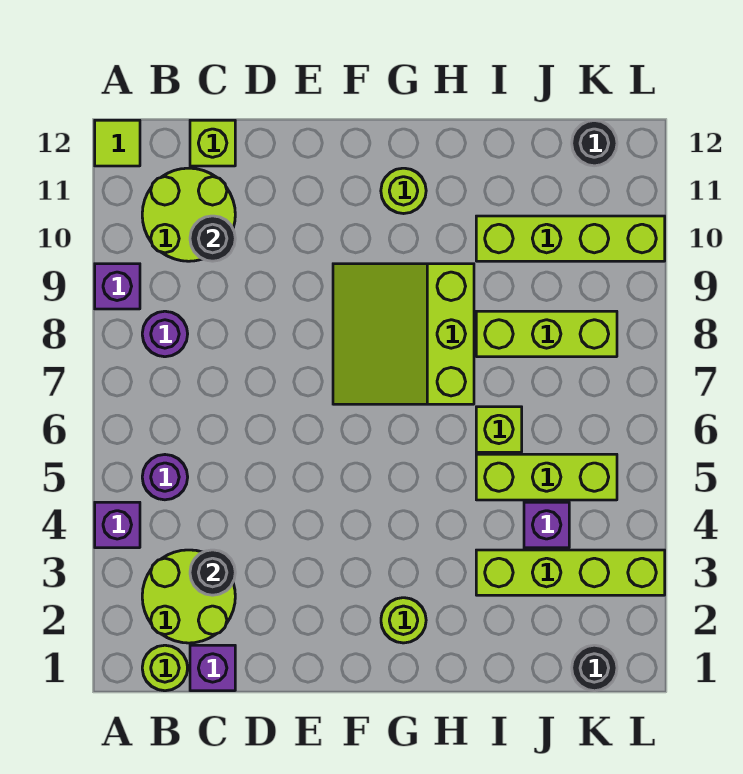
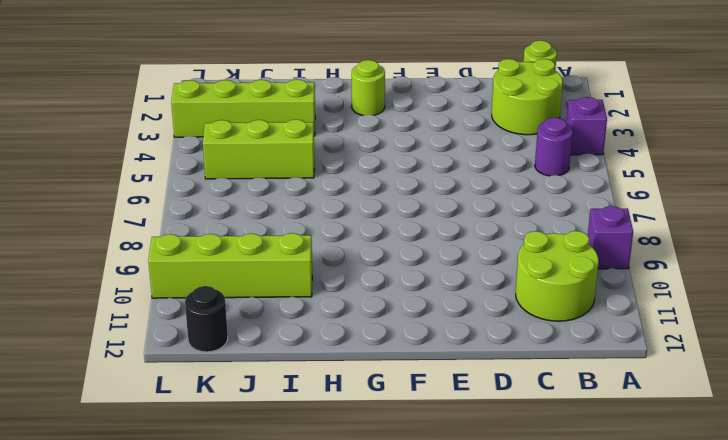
none -> lime 1x1 tile [95,120,140,166]
none -> purple 1x1 round brick [142,311,188,357]
none -> purple 1x1 brick [190,645,235,691]

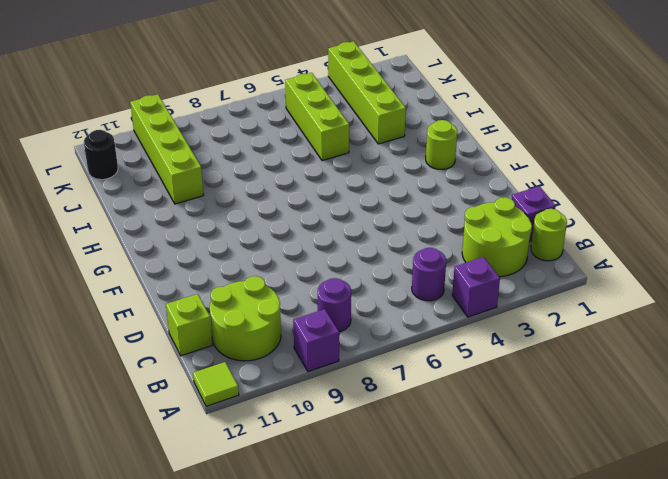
none -> lime 3x3 slope [333,264,474,404]
none -> lime 1x1 round brick [381,168,426,214]
none -> lime 1x1 brick [476,407,522,452]

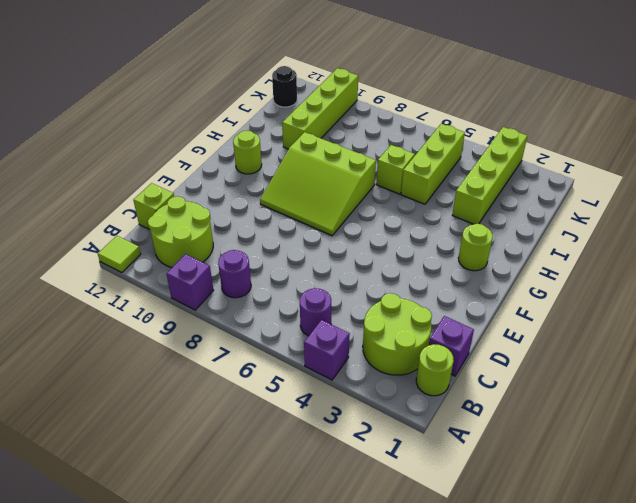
none -> lime 1x3 brick [476,311,617,357]
none -> purple 1x1 brick [524,502,569,548]
none -> black 1x1 round brick [572,645,617,691]

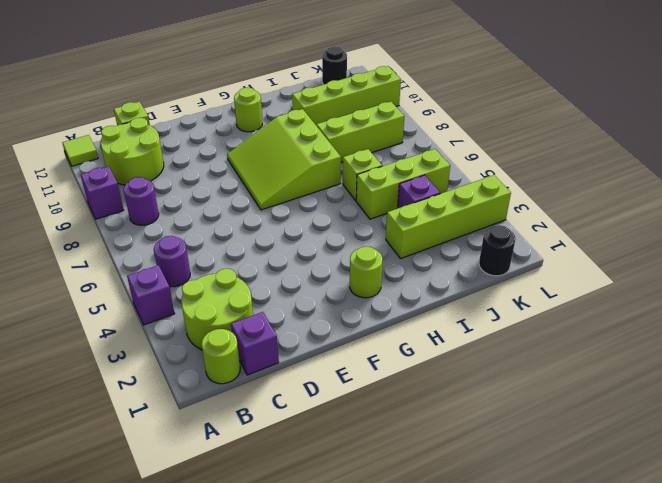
none -> black 1x1 round brick [190,550,235,595]
none -> black 1x1 round brick [190,216,235,261]

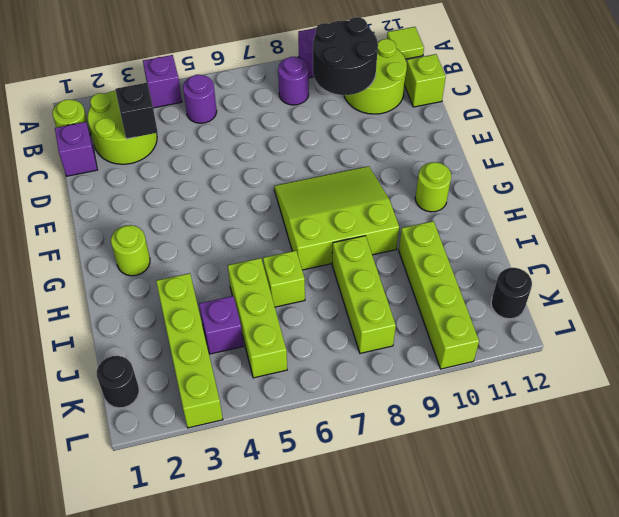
black 2x2 round brick [313,17,378,95] -> black 1x1 round brick [190,216,235,261]
black 1x1 brick [115,83,158,139] -> black 1x1 round brick [190,550,235,595]

